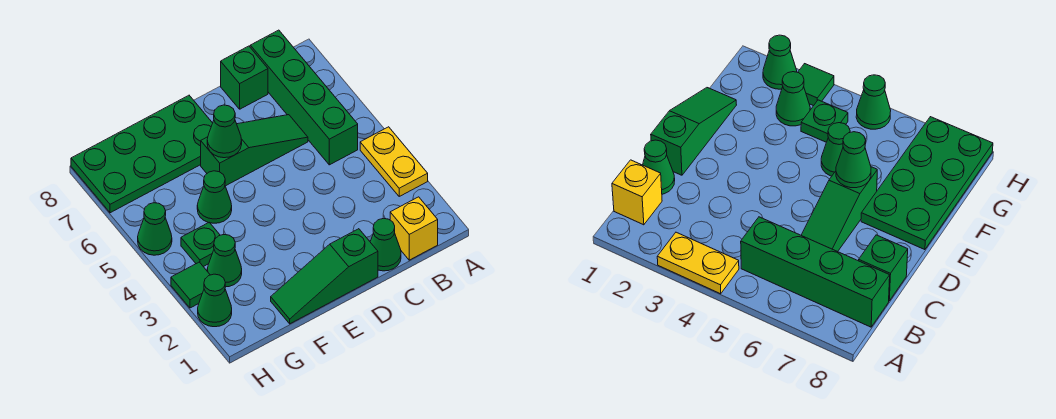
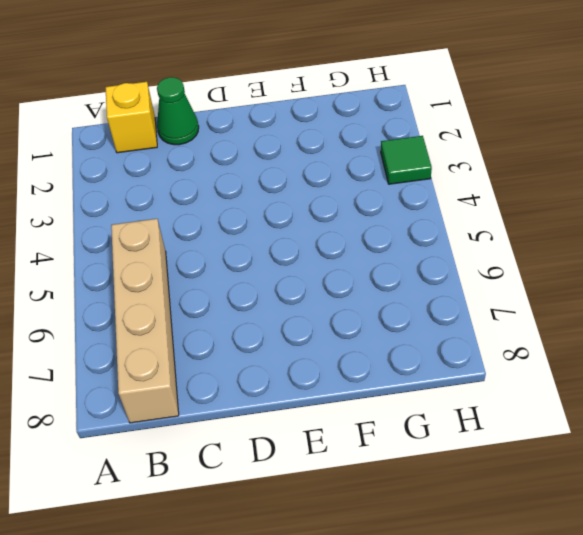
tan 1x4 brick [111,219,179,423] -> green 1x4 brick [250,30,358,165]
none -> yellow 1x2 plate [360,127,428,196]
none -> green 1x3 slope [201,115,308,186]
none -> green 1x1 brick [221,46,268,109]

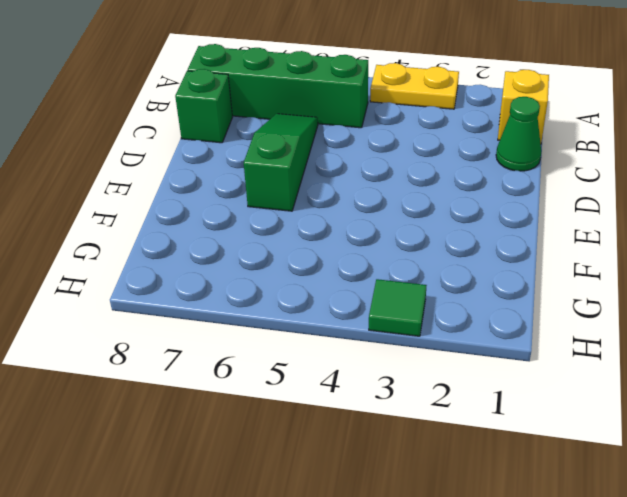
none -> green 1x3 slope [271,229,378,324]
none -> green 2x4 plate [71,95,213,213]
none -> green 1x1 cone [197,171,232,223]

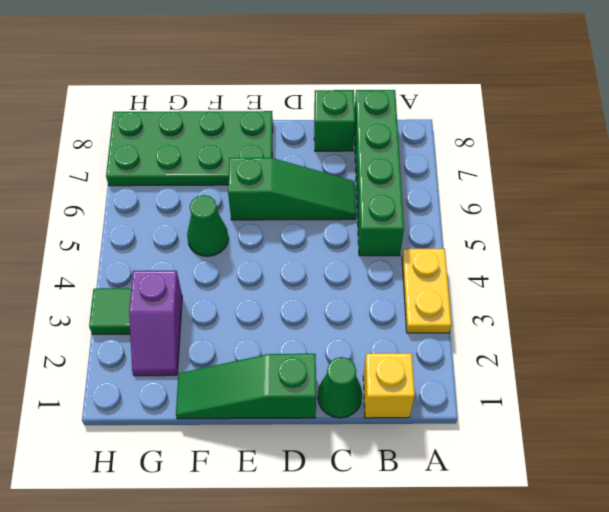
purple 1x2 slope [129,271,182,376] -> green 1x1 cone [207,235,242,287]
none -> green 1x1 plate [181,223,220,267]
none -> green 1x1 cone [198,274,232,327]
none -> green 1x1 cone [138,203,172,255]

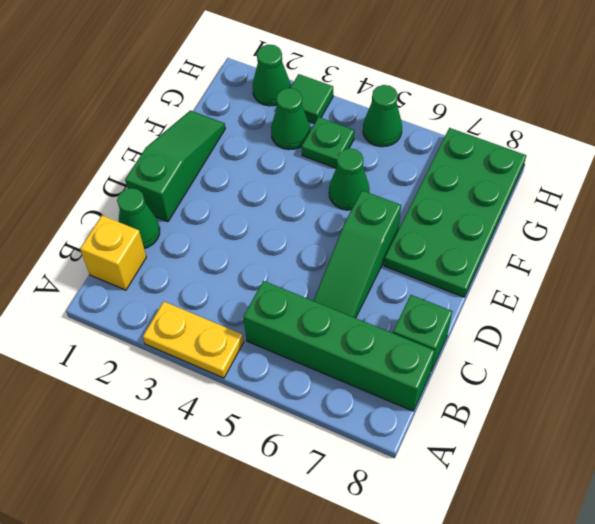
none -> green 1x1 cone [207,105,242,158]

